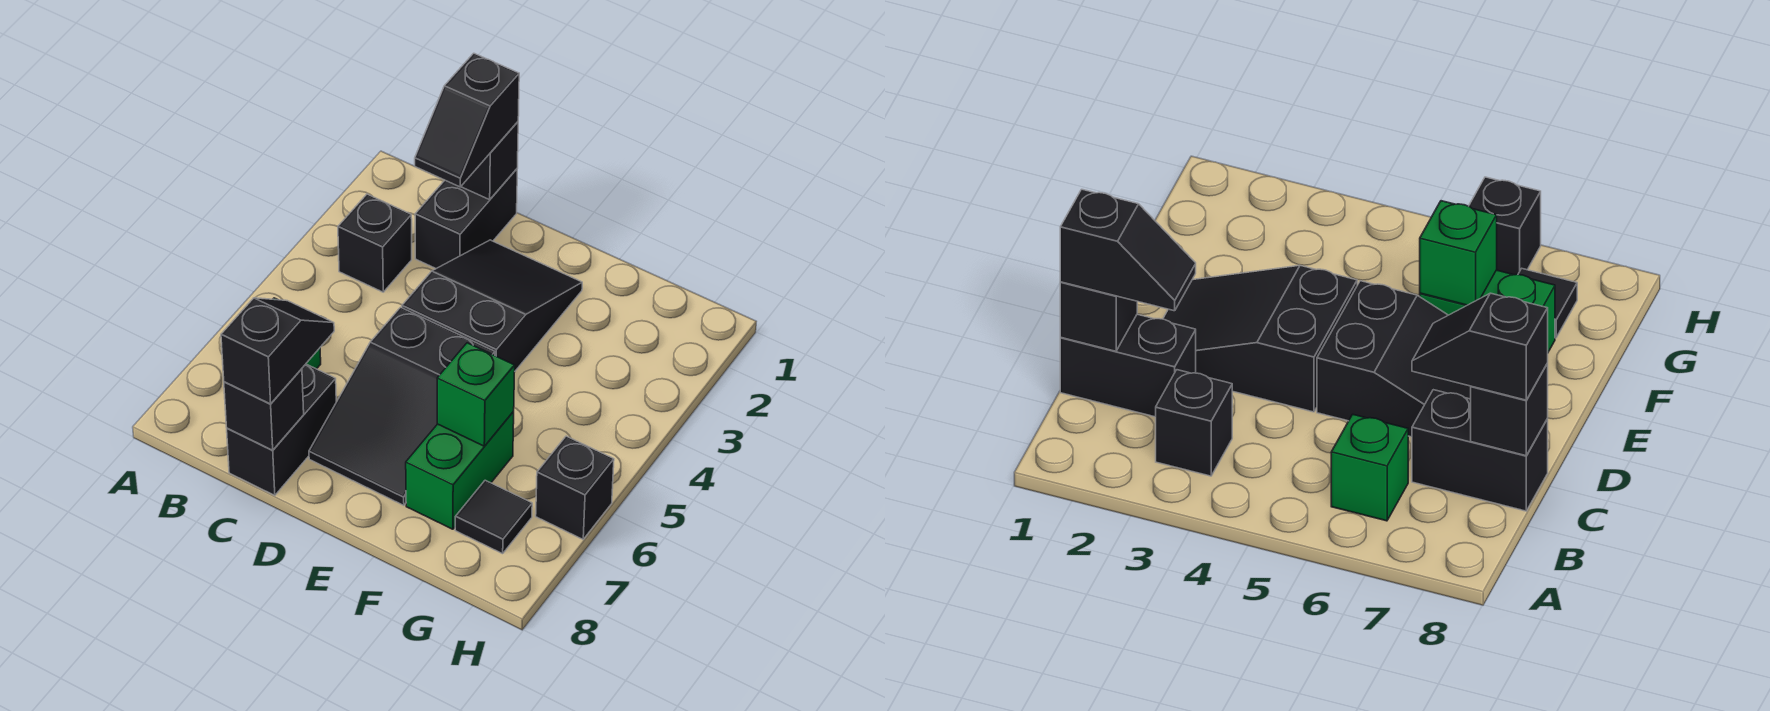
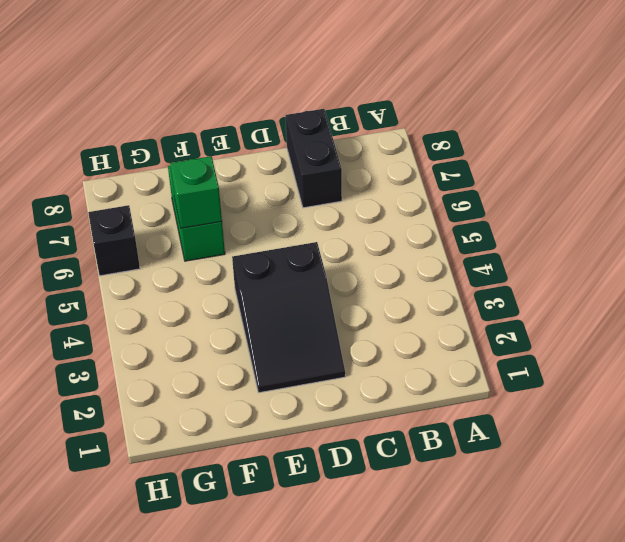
none -> black 1x1 brick [338,194,412,292]
none -> green 1x1 brick [1331,414,1408,521]
none -> black 1x2 brick [415,169,517,269]

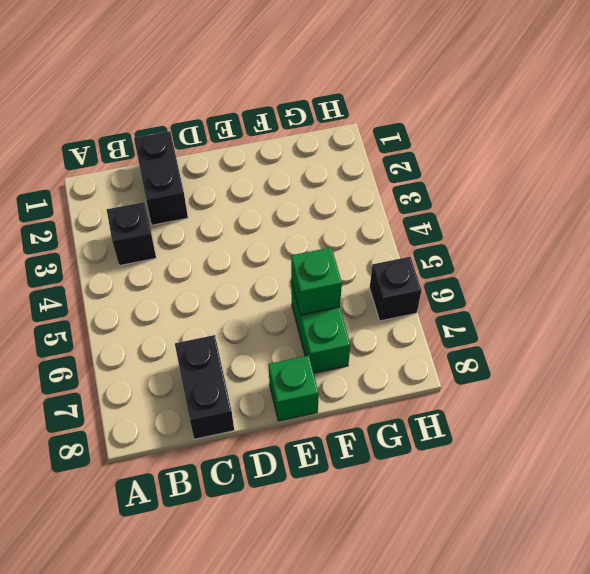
green 1x1 brick [268,355,319,421] -> green 1x1 brick moved to [1331,414,1408,521]
none -> black 2x3 slope [402,240,582,371]
none -> black 2x3 slope [309,307,495,505]
none -> black 1x1 tile [455,480,532,554]

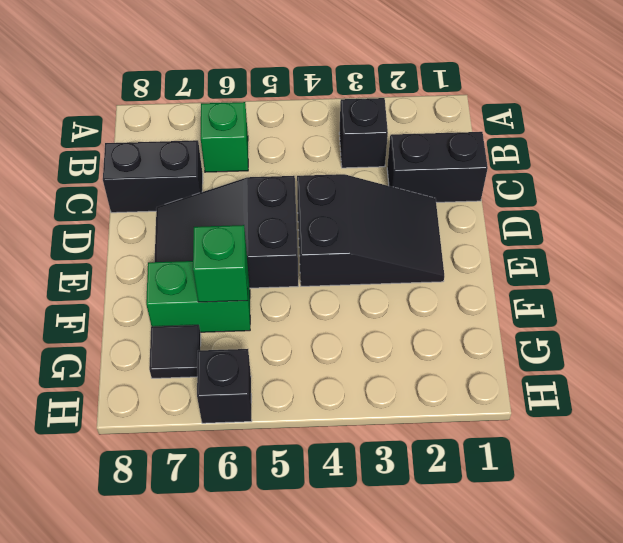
none -> black 1x1 brick [461,122,518,200]
none -> black 1x1 brick [224,369,304,450]
none -> black 1x2 slope [415,53,519,187]

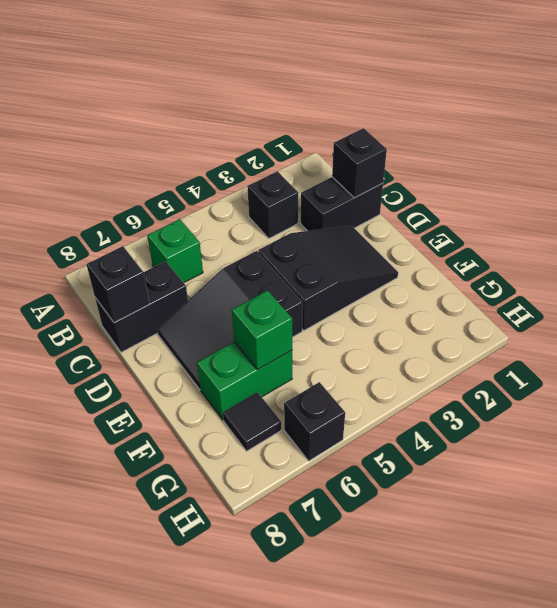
none -> black 1x2 slope [415,53,519,187]
none -> black 1x2 slope [221,298,334,404]

